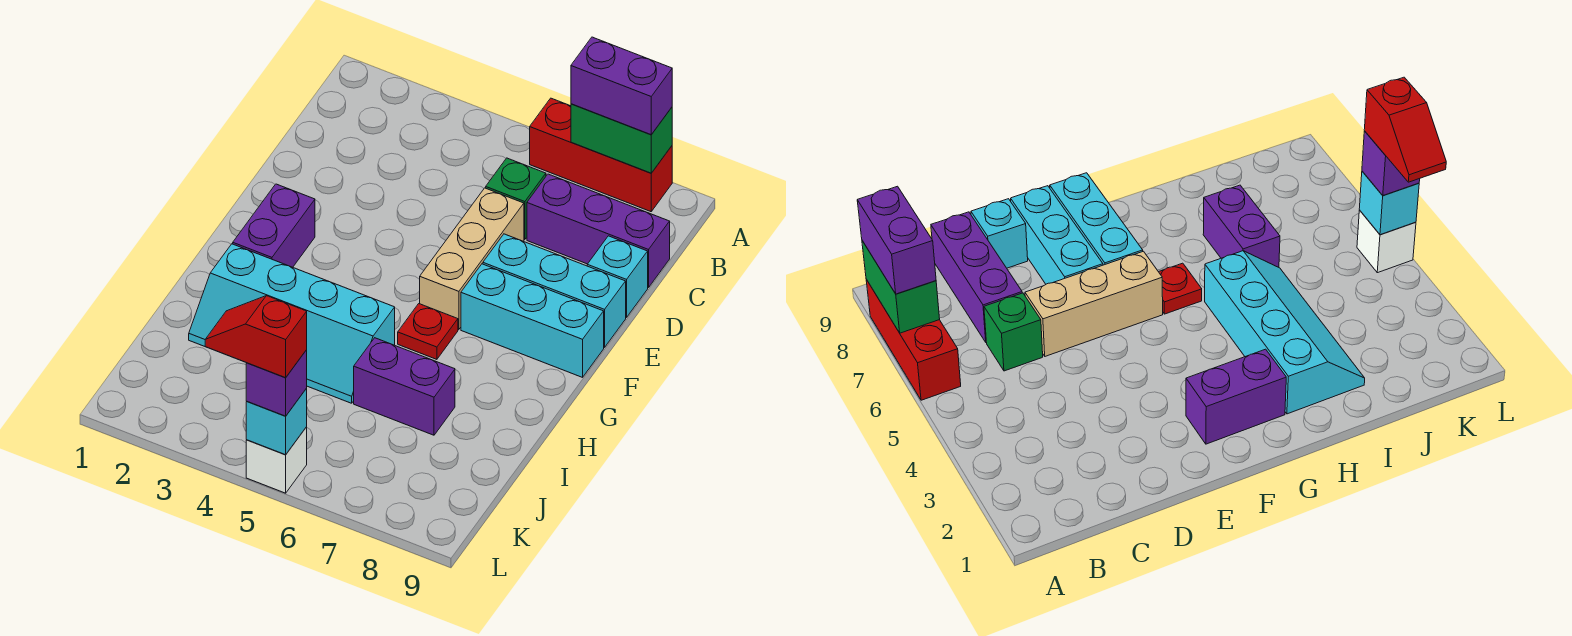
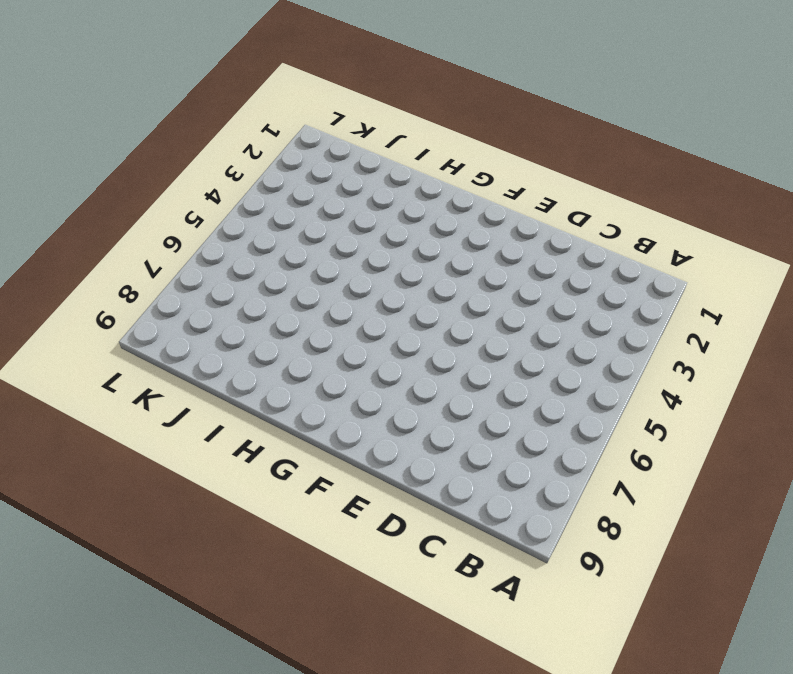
none -> red 1x3 brick [530,98,672,212]
none -> green 1x1 brick [486,158,546,240]
none -> purple 1x3 brick [527,174,670,288]

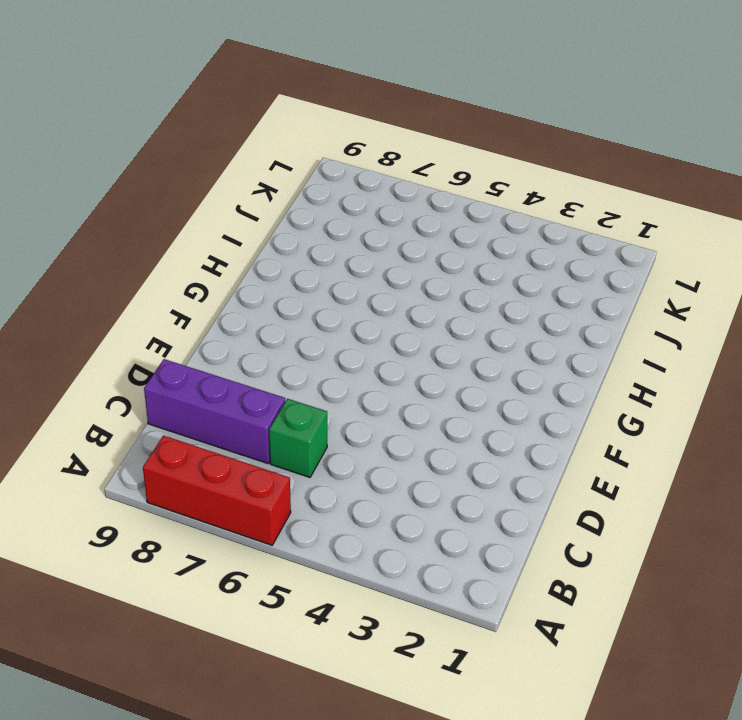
none -> tan 1x3 brick [420,188,524,330]
none -> cyan 1x1 brick [587,236,648,318]
none -> cyan 1x3 brick [483,234,626,347]

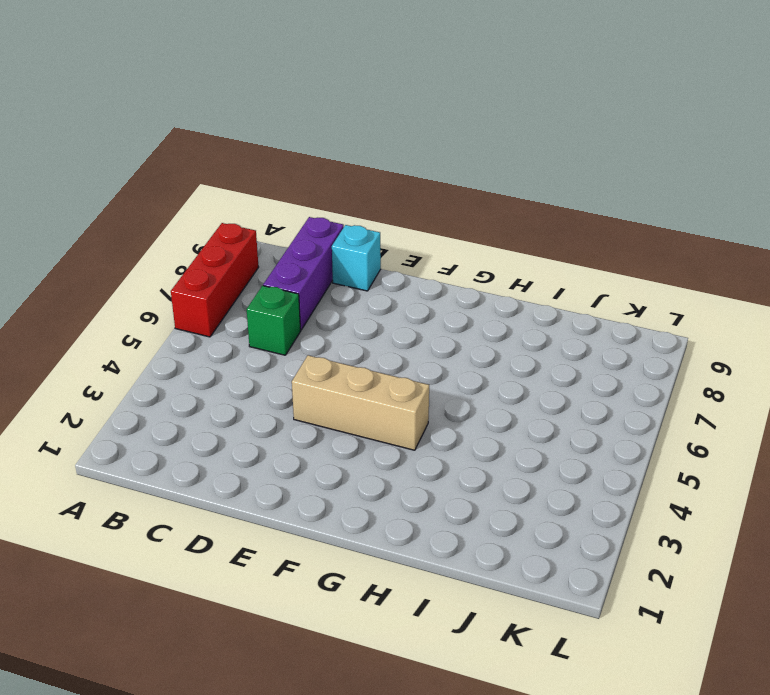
tan 1x3 brick [292,355,429,450] -> tan 1x3 brick moved to [420,188,524,330]
none -> cyan 1x3 brick [483,234,626,347]
none -> purple 1x2 brick [233,184,315,267]
none -> cyan 1x3 brick [461,264,604,377]

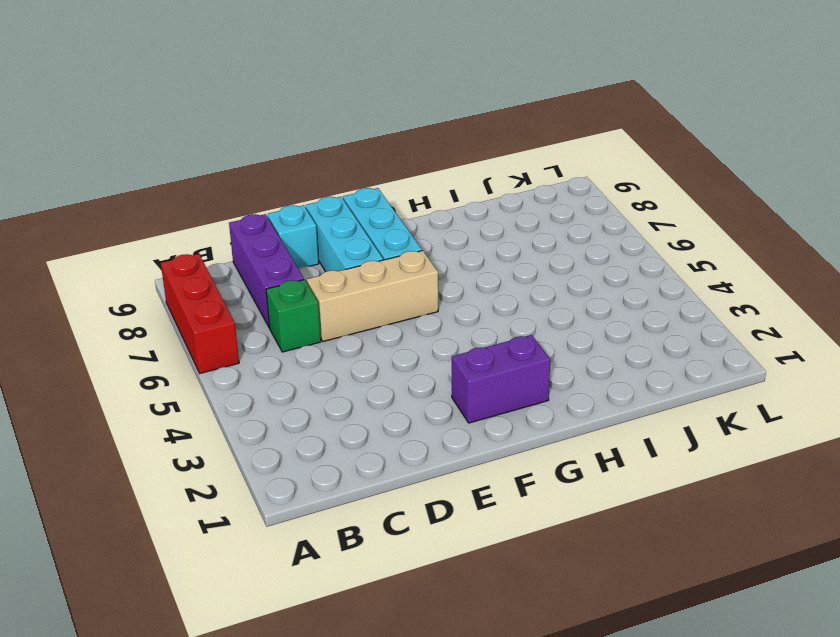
none -> red 1x1 plate [398,304,458,359]
none -> cyan 2x4 slope [189,244,395,403]
none -> purple 1x2 brick [354,338,455,435]

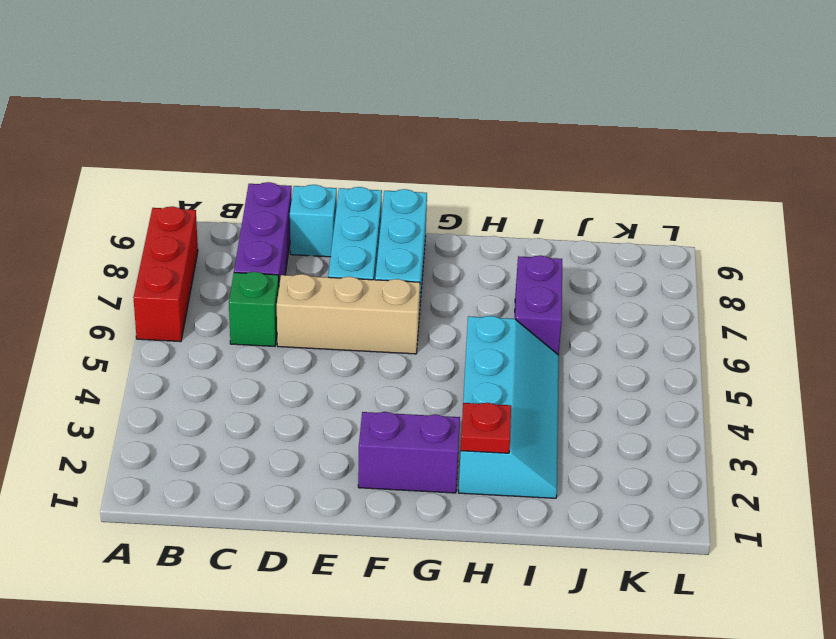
red 1x1 plate [461,403,511,453] -> red 1x1 plate moved to [398,304,458,359]
none -> white 1x1 brick [246,427,307,493]
none -> green 1x2 brick [571,104,672,173]
none -> cyan 1x1 brick [246,389,307,455]

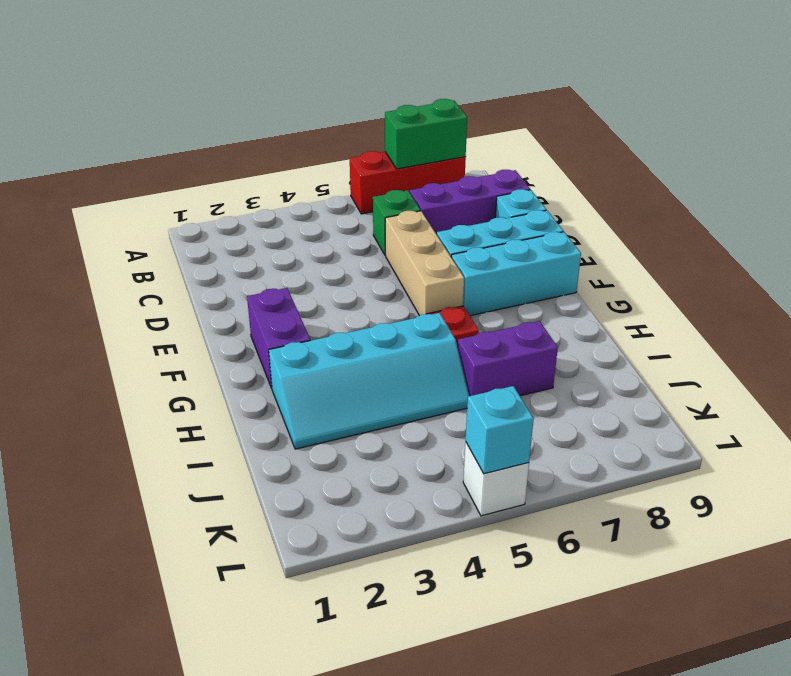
none -> purple 1x2 brick [571,37,672,134]
none -> purple 1x1 brick [246,350,307,416]
none -> red 1x2 slope [205,296,307,378]

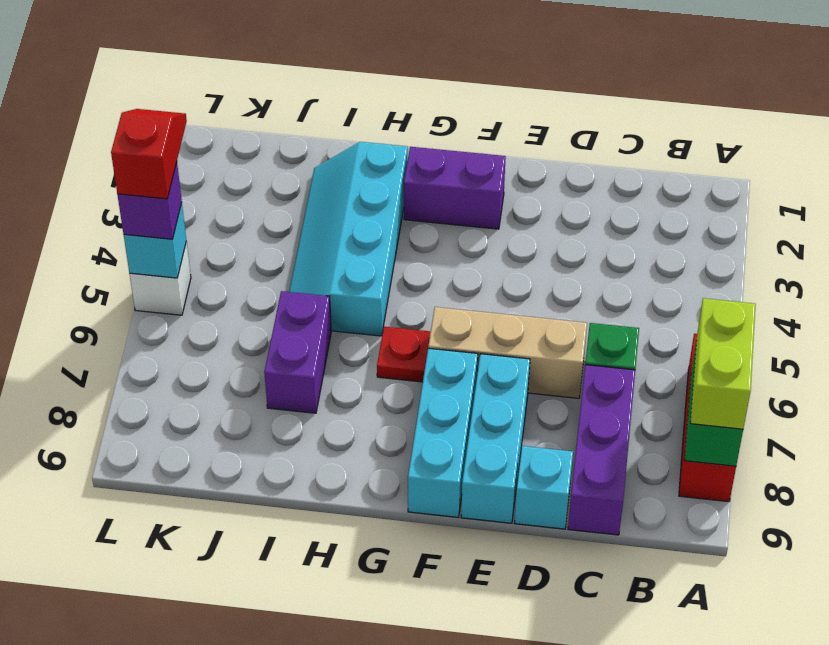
lime 1x2 brick [690,298,756,429] -> purple 1x2 brick [571,37,672,134]

